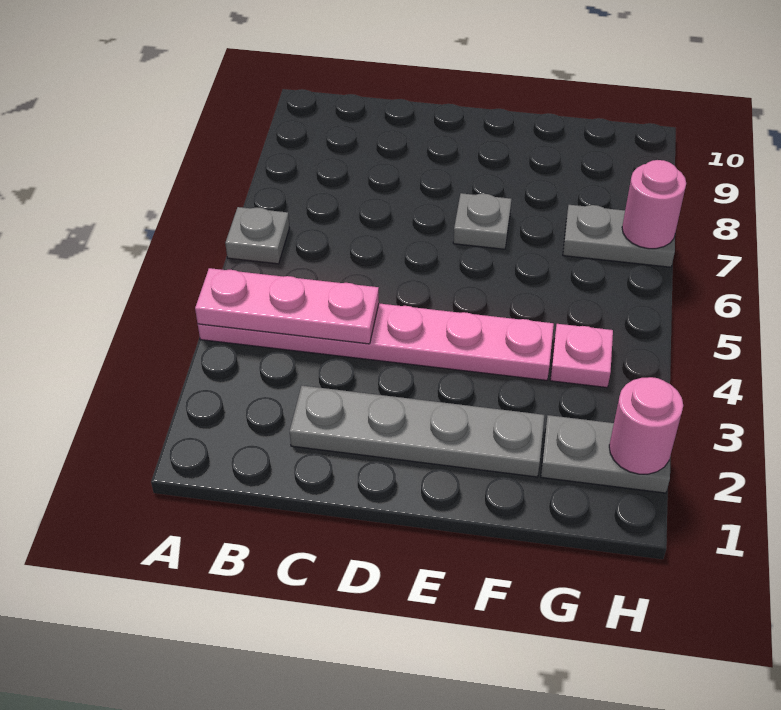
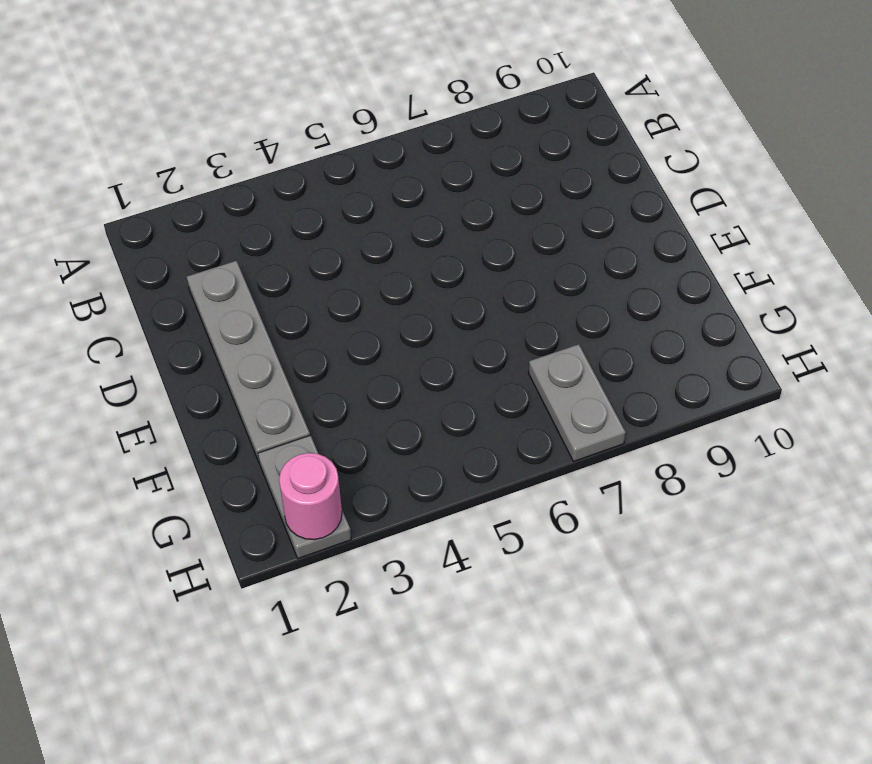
none -> pink 1x6 plate [198,303,554,380]
none -> grey 1x1 plate [225,207,290,264]

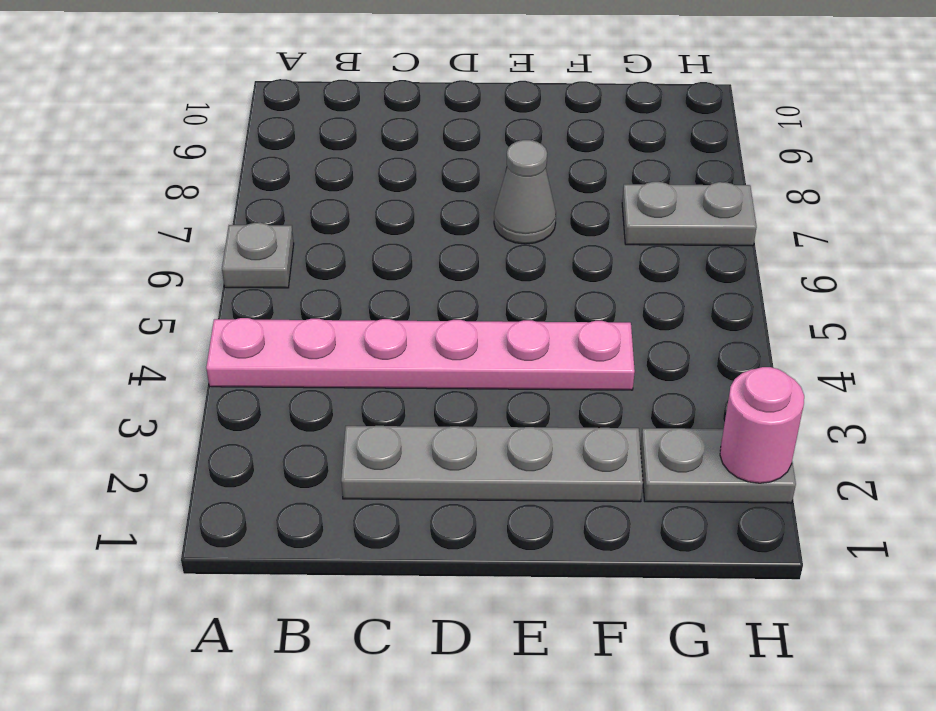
grey 1x1 cone [494,140,556,244] -> grey 1x1 plate [453,193,511,249]
none -> pink 1x1 plate [550,324,613,388]
none -> pink 1x3 plate [195,268,379,344]

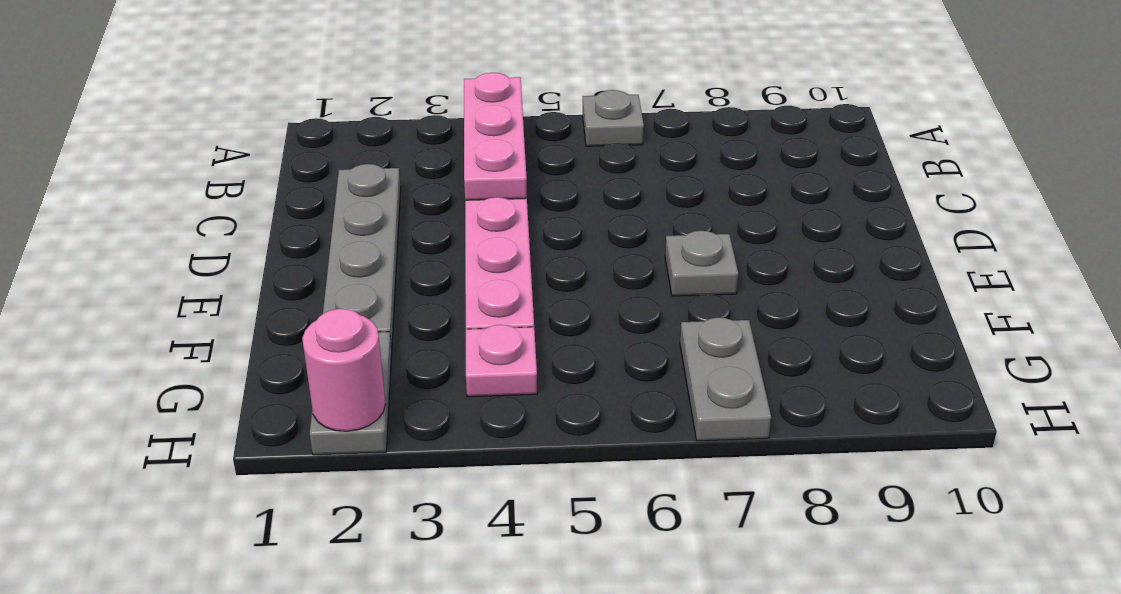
none -> pink 1x1 round brick [622,160,686,249]

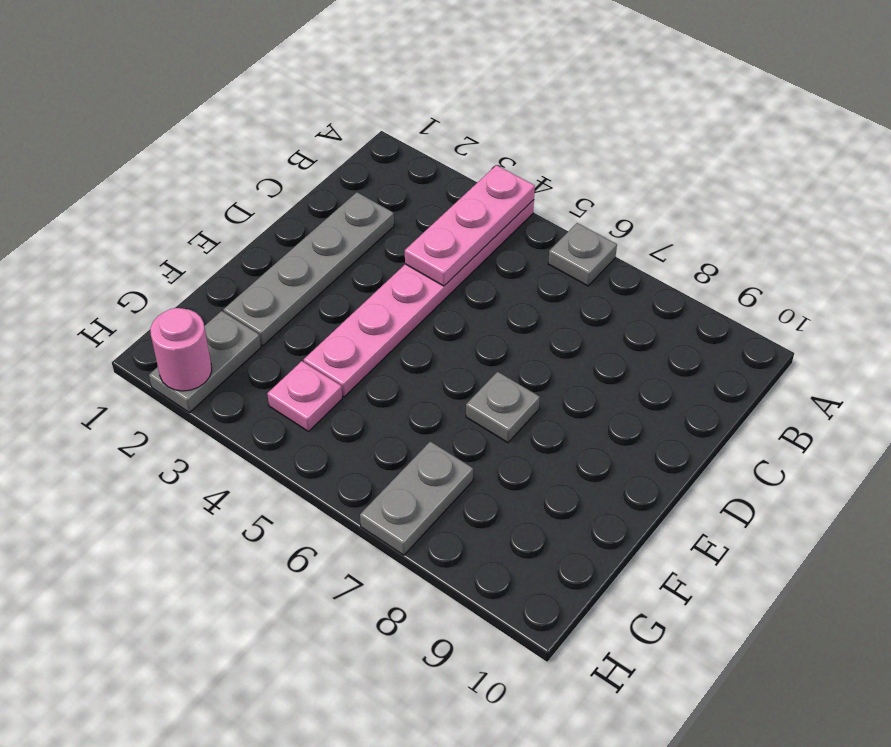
none -> pink 1x1 round brick [622,160,686,249]

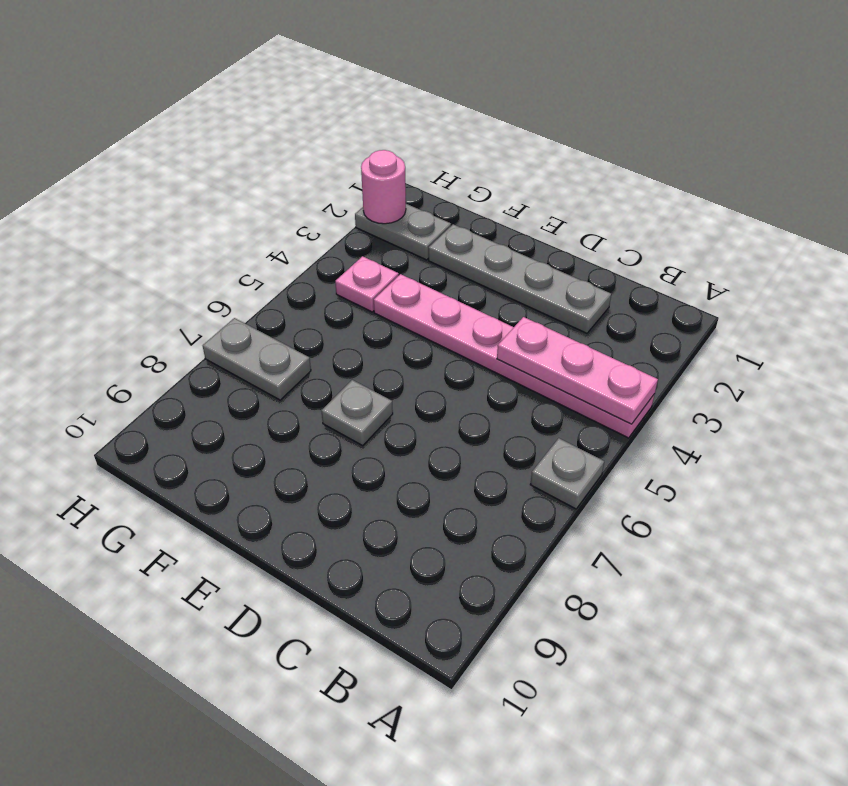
none -> pink 1x1 round brick [622,160,686,249]

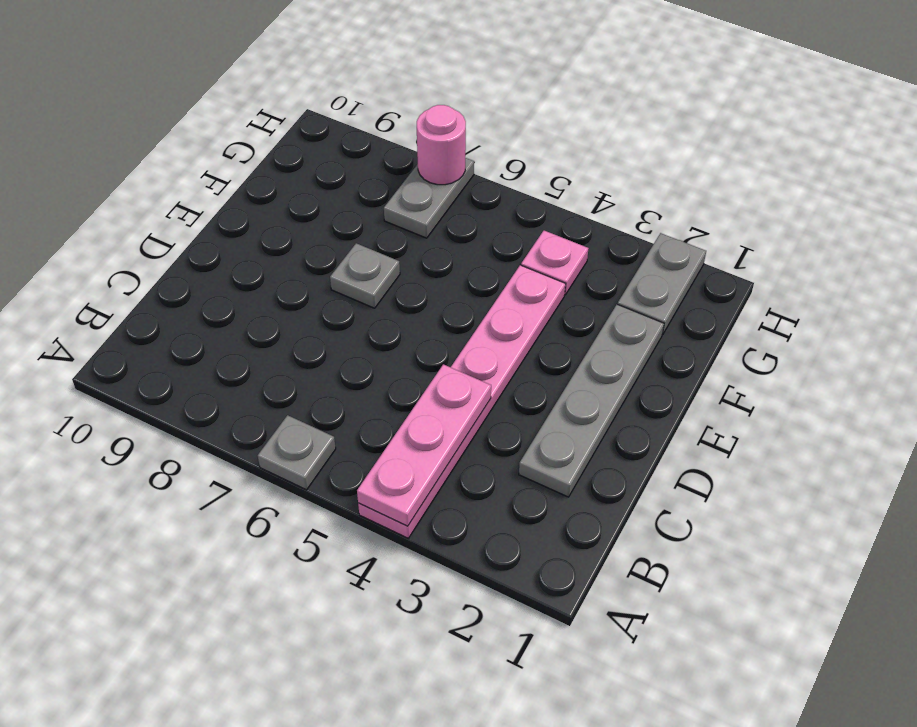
none -> pink 1x1 round brick [609,377,683,474]

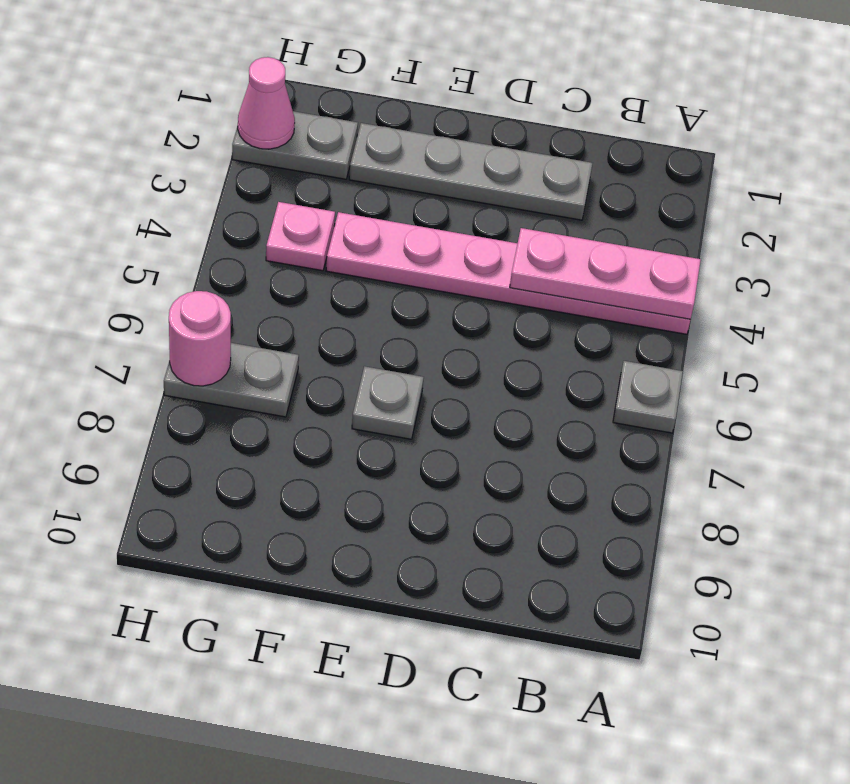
pink 1x1 cone [238,57,295,149] -> pink 1x1 round brick [609,377,683,474]

